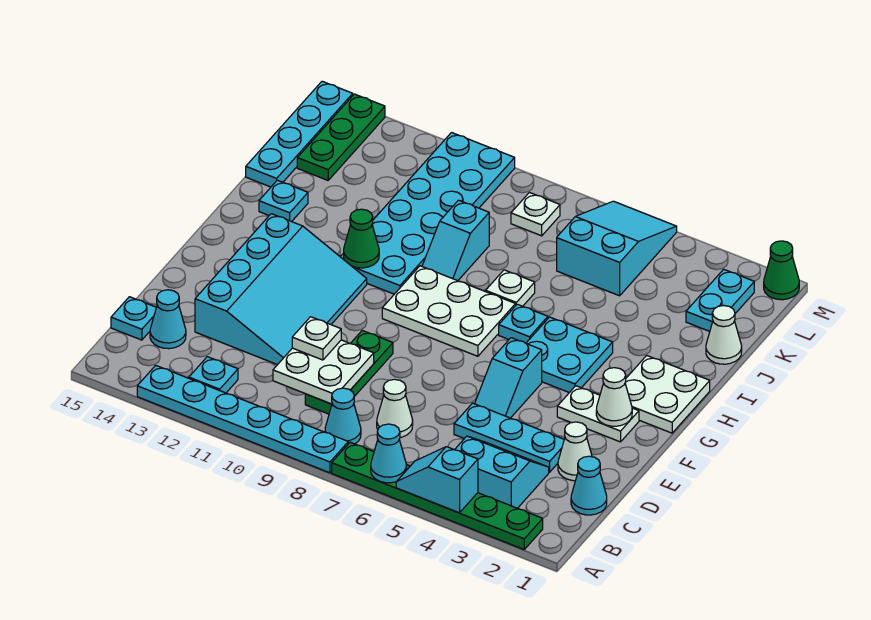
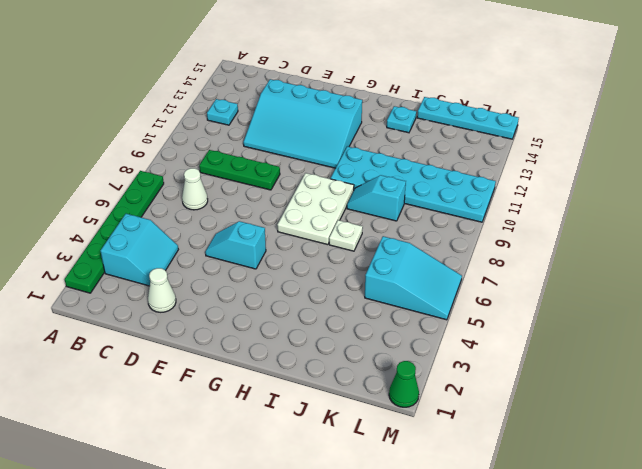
none -> cyan 1x6 plate [137,365,348,473]
none -> cyan 1x1 cone [325,388,361,444]
none -> cyan 1x1 cone [571,456,607,515]
none -> cyan 1x1 cone [150,290,186,349]

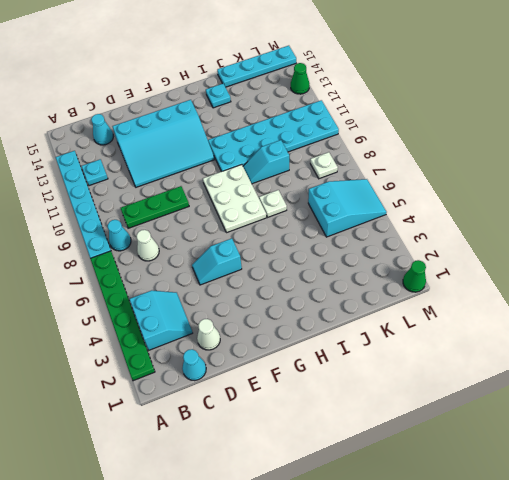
green 1x1 cone [291,63,309,94] -> green 1x1 cone moved to [344,209,379,268]
none -> cyan 1x1 plate [111,297,156,340]
none -> cyan 1x3 plate [454,403,564,472]
none -> white 1x2 plate [557,386,639,442]
none -> white 2x2 plate [625,356,710,433]

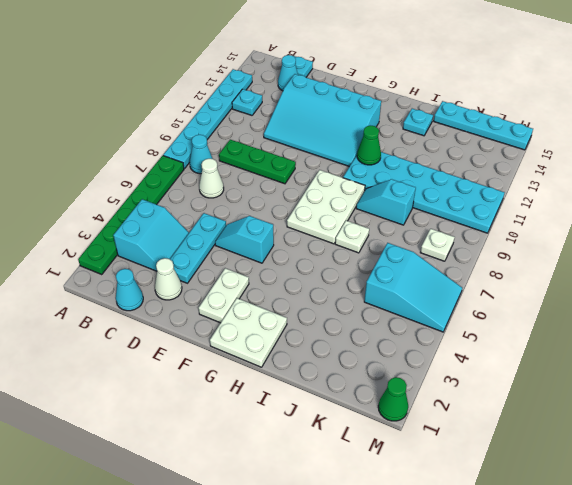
none -> cyan 2x2 plate [526,317,613,393]
none -> cyan 1x1 plate [499,304,548,343]
none -> white 1x1 cone [706,306,742,364]
none -> cyan 1x2 plate [686,269,754,331]

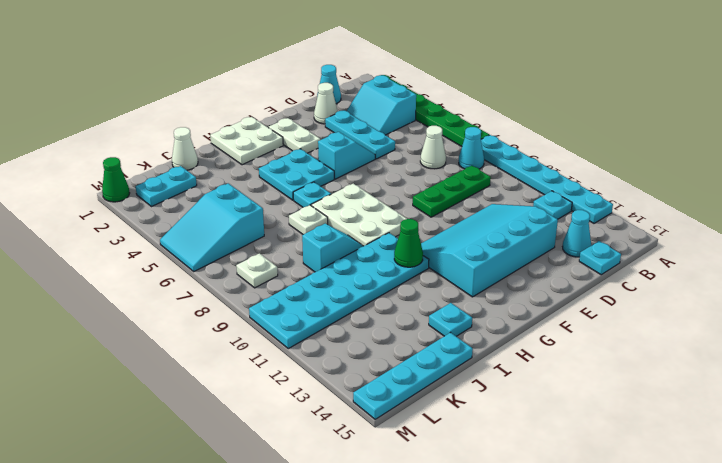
none -> green 1x3 plate [297,94,385,180]
none -> cyan 1x2 slope [396,447,478,513]
none -> cyan 1x1 cone [371,424,406,483]
none -> white 2x2 plate [273,340,374,404]

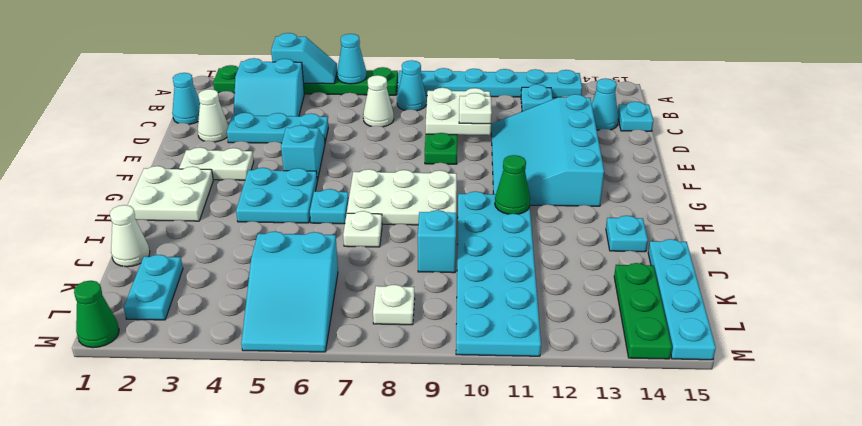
none -> white 1x1 cone [596,368,632,426]

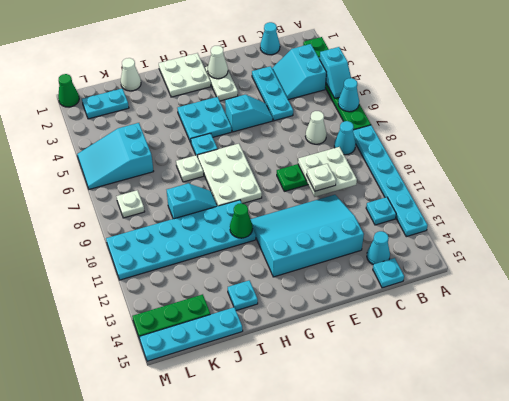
none -> white 1x1 cone [558,422,592,481]

